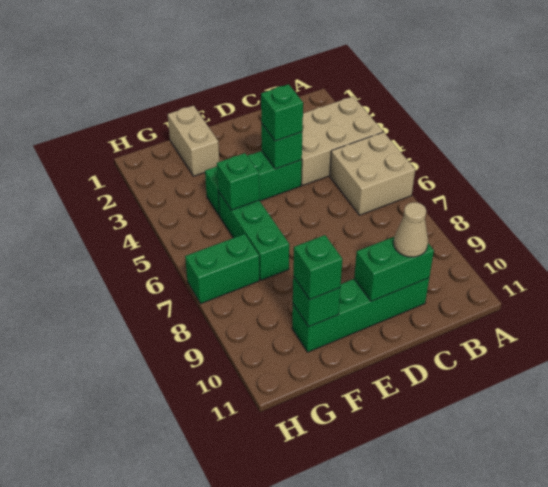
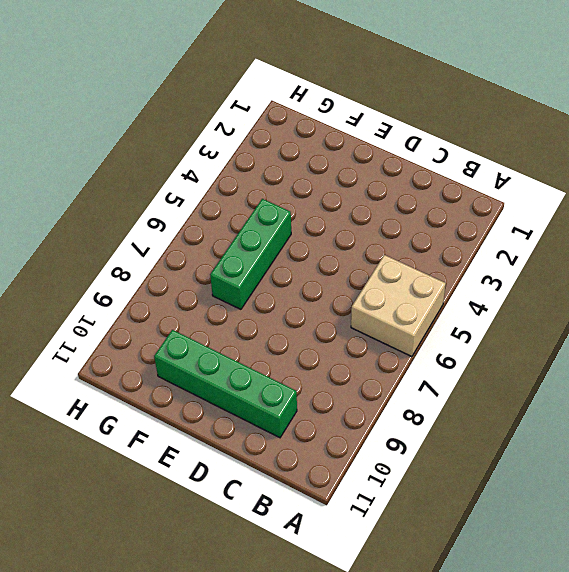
none -> tan 2x3 brick [301,96,383,186]
none -> green 1x3 brick [205,151,302,216]
none -> tan 1x2 brick [168,106,219,176]

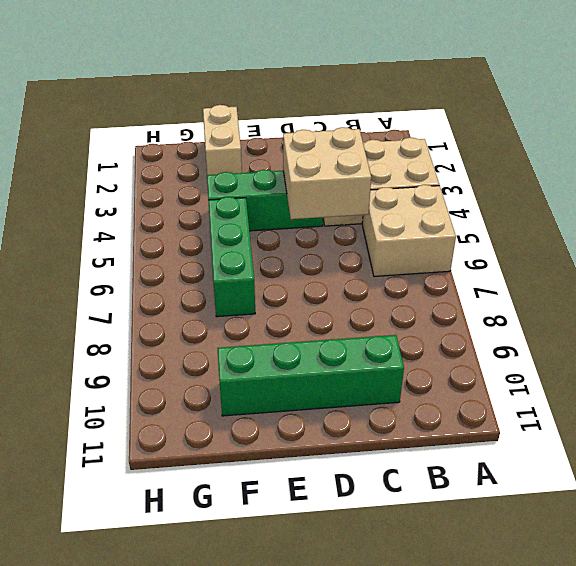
tan 2x2 brick [283,127,371,219] -> green 1x1 brick [261,123,302,169]
none -> green 1x2 brick [185,234,259,304]
none -> green 1x2 brick [354,236,434,301]
none -> green 1x1 brick [217,153,259,210]

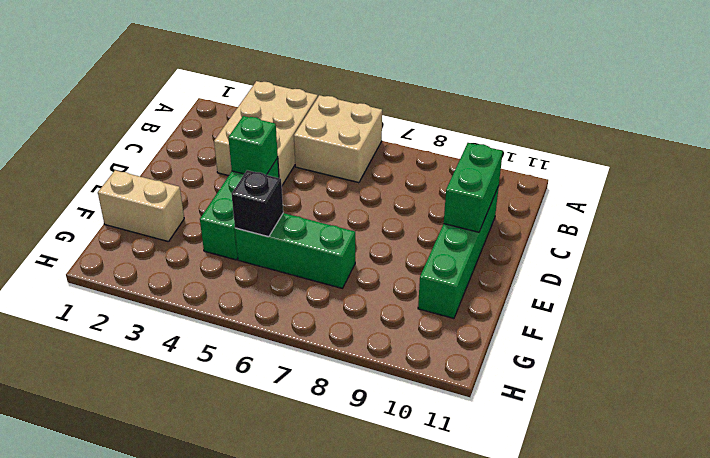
black 1x1 brick [232,170,283,237] -> green 1x1 brick [217,153,259,210]
none -> green 1x2 brick [185,234,259,304]
none -> green 1x1 brick [293,276,340,327]
none -> tan 1x1 cone [394,202,428,257]

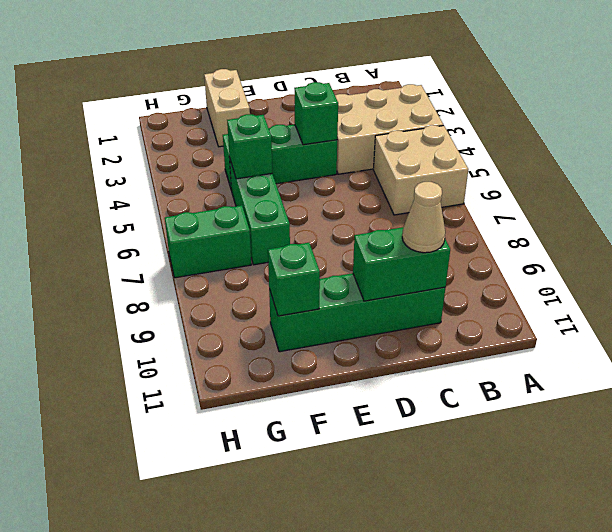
none -> green 1x1 brick [261,84,303,141]
none -> green 1x1 brick [293,235,342,299]

